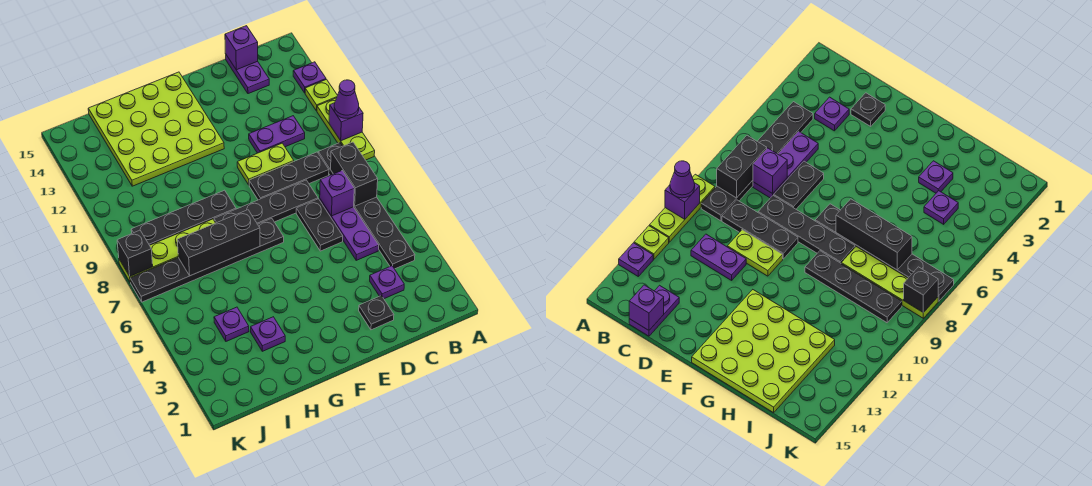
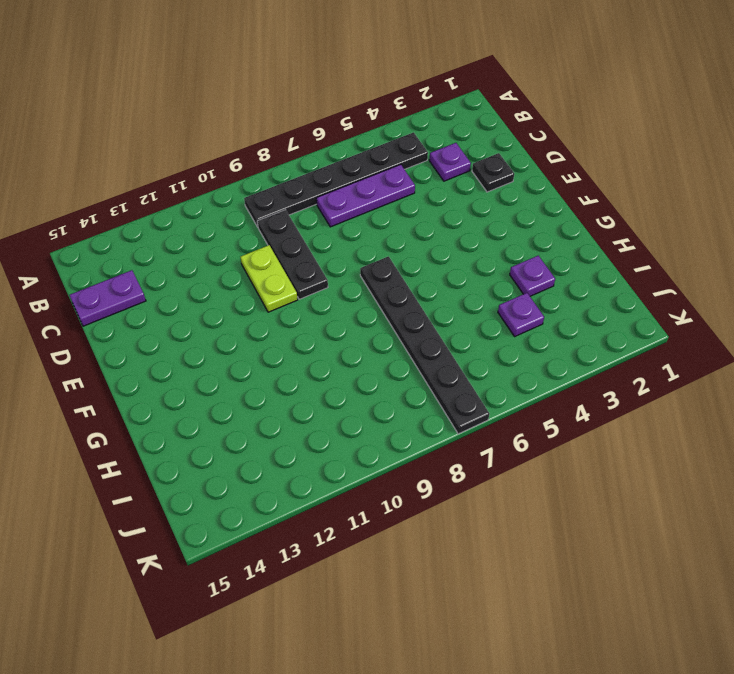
none -> lime 1x3 plate [317,98,375,160]
none -> lime 1x1 plate [305,80,338,111]
none -> purple 1x1 plate [293,62,326,93]

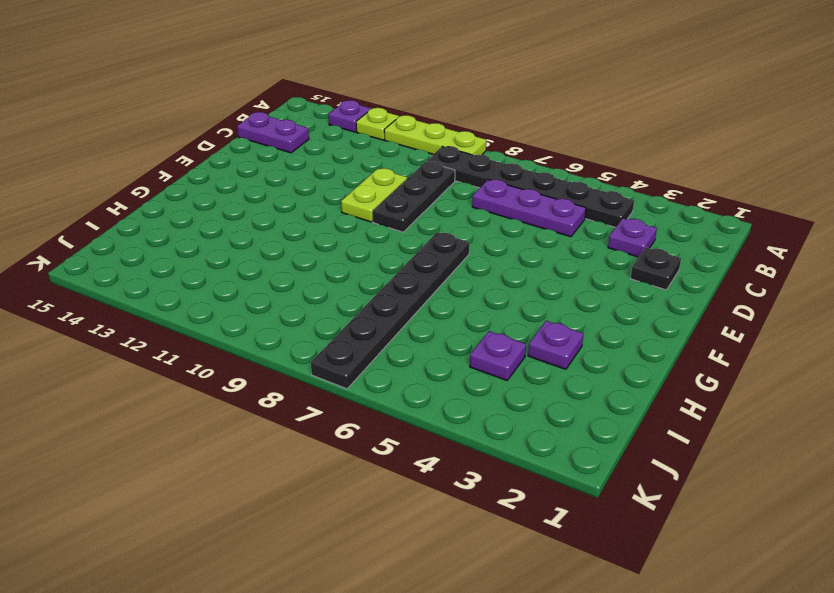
none -> purple 1x2 plate [249,116,305,153]
none -> black 1x2 plate [296,199,343,251]
none -> black 1x4 plate [214,180,318,224]

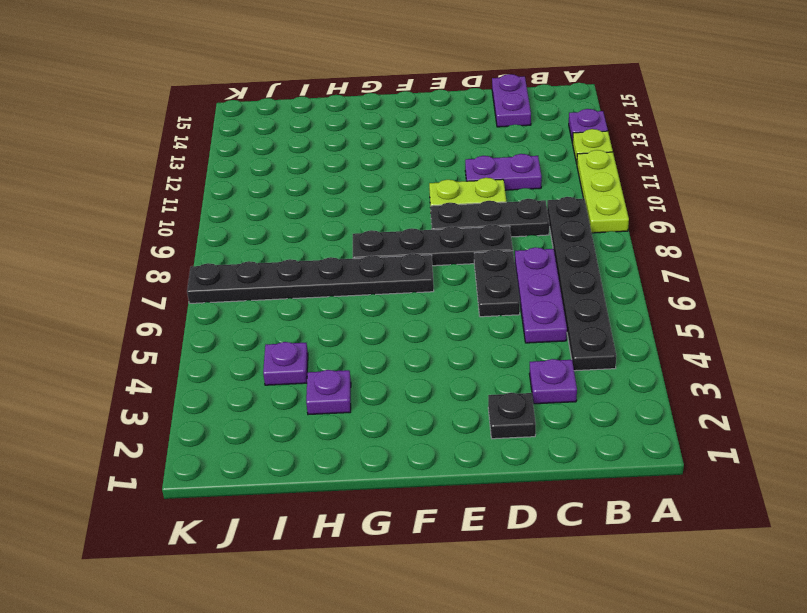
none -> lime 4x4 plate [88,72,224,186]
none -> black 1x4 plate [131,190,236,245]
none -> lime 1x4 plate [119,219,215,282]

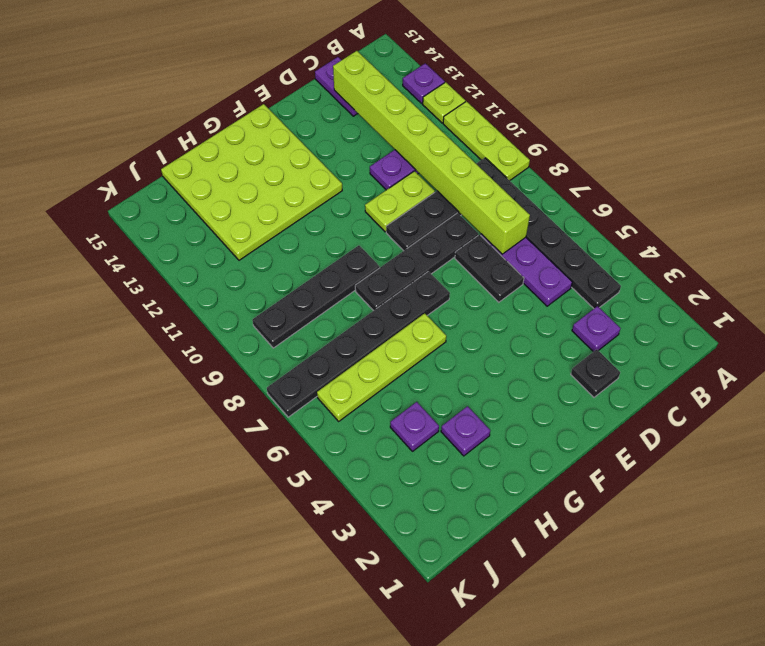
lime 1x8 brick [333,51,530,254] -> purple 1x1 brick [320,171,354,216]
lime 1x4 plate [317,313,446,421] -> lime 1x4 plate moved to [119,219,215,282]
none -> purple 1x1 brick [329,103,363,141]
none -> black 1x2 brick [331,142,378,206]
none -> purple 1x1 brick [225,26,258,70]

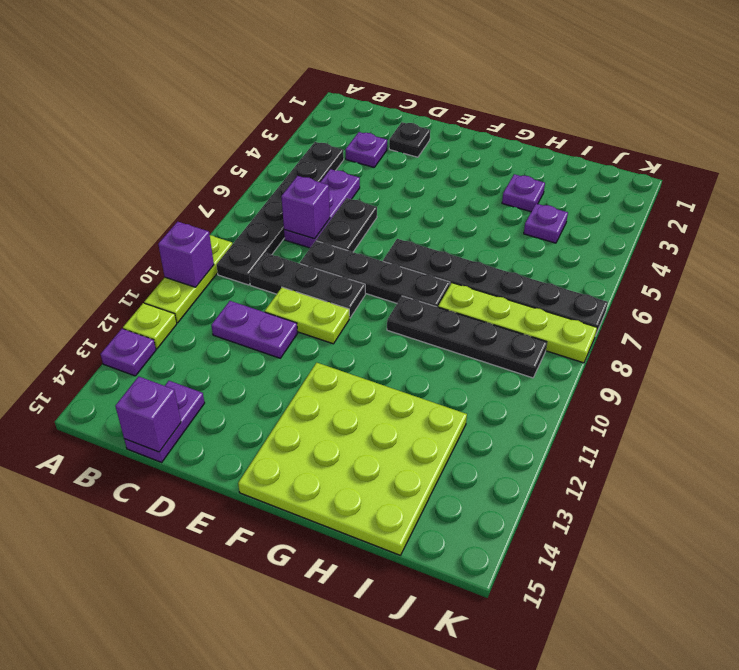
none -> black 1x2 brick [331,142,378,206]
none -> black 1x3 brick [177,210,260,276]
none -> black 1x1 brick [117,230,153,276]

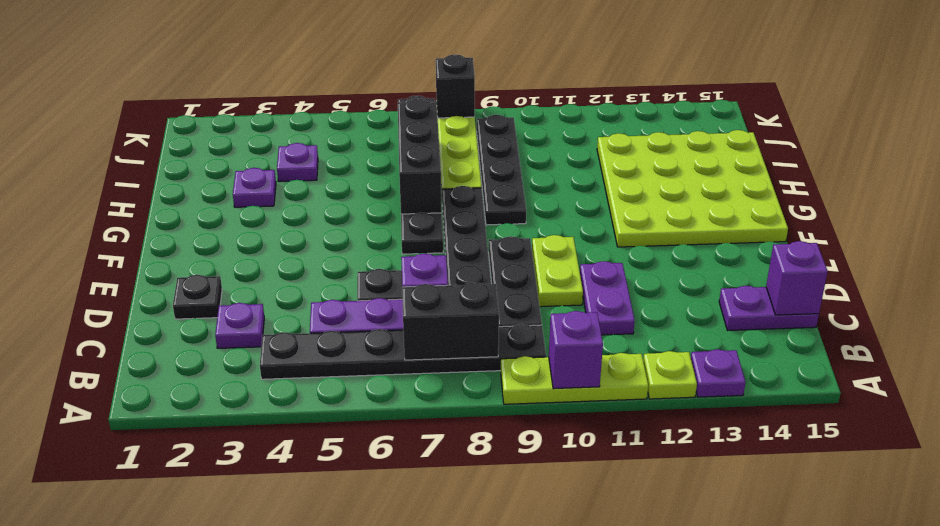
none -> purple 1x1 cone [334,80,359,118]

